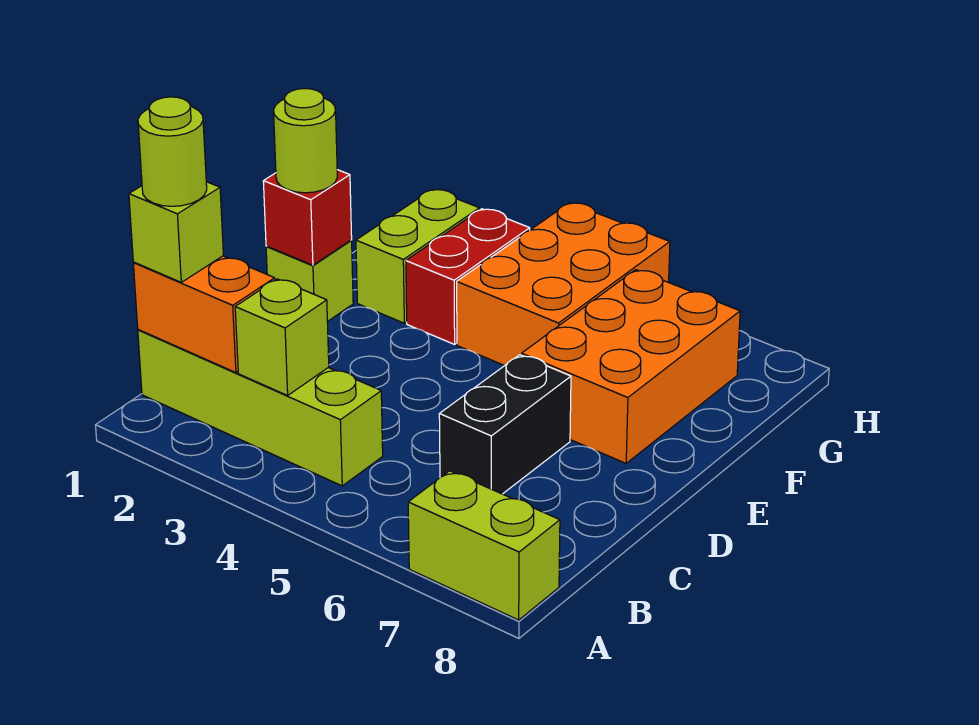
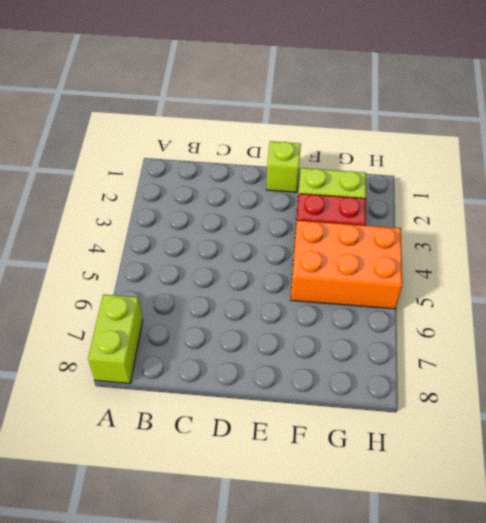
none -> lime 1x4 brick [138,330,383,486]
none -> black 1x2 brick [439,355,571,494]
none -> orange 2x3 brick [522,270,740,463]

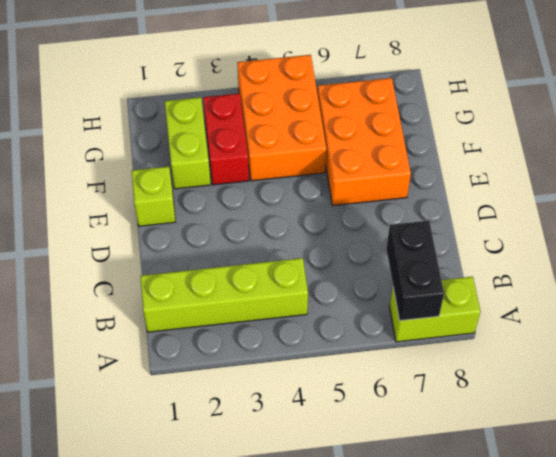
black 1x2 brick [386,221,444,321] -> black 1x2 brick moved to [439,355,571,494]
none -> orange 1x2 brick [133,256,275,373]
none -> lime 1x1 brick [235,279,329,396]
none -> red 1x1 brick [263,170,352,265]

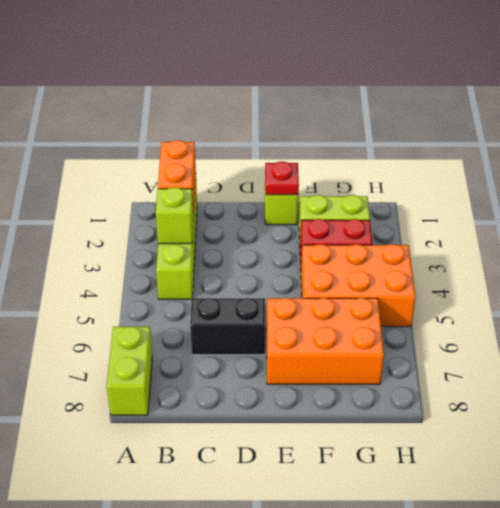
red 1x1 plate [265,162,299,195] -> red 1x1 brick [263,170,352,265]
none -> lime 1x1 brick [129,182,223,282]
none -> lime 1x1 round brick [274,89,337,193]
none -> lime 1x1 round brick [138,97,207,206]

